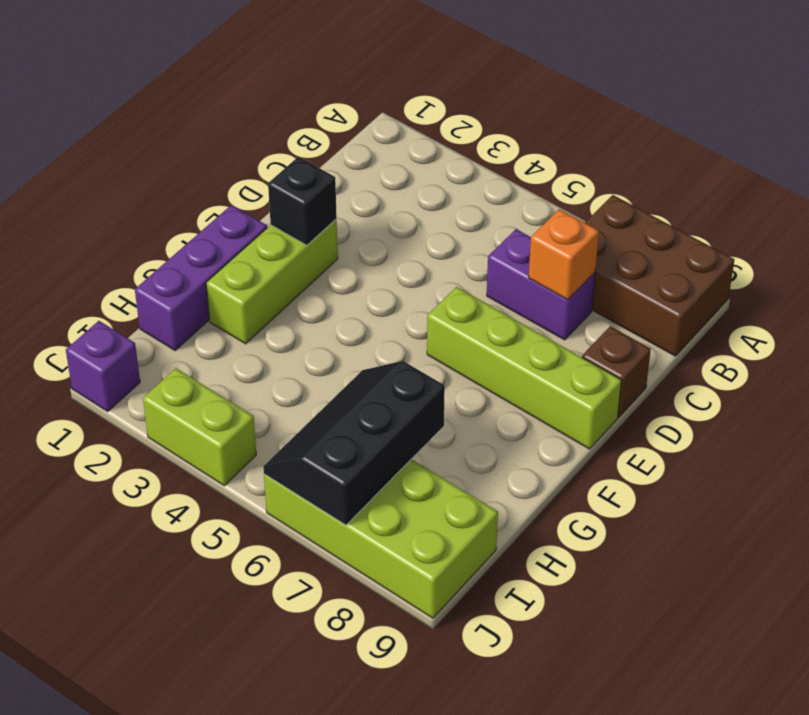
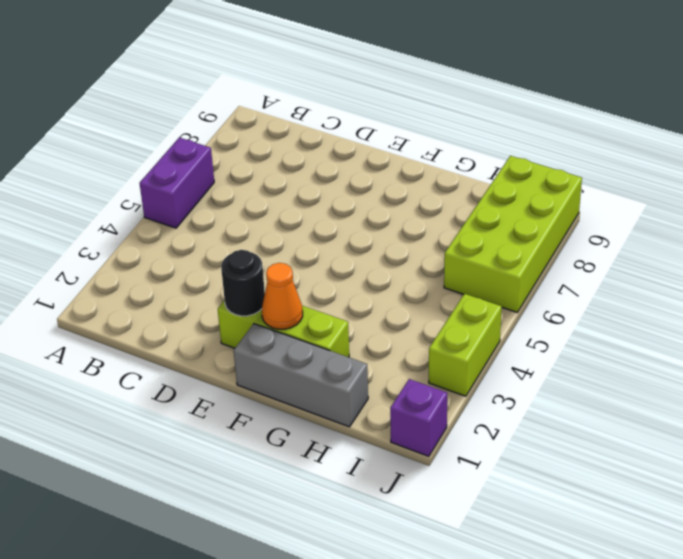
purple 1x2 brick [140,138,214,228] -> purple 1x2 brick moved to [487,229,595,340]
black 1x1 round brick [221,250,265,316] -> black 1x1 brick [268,157,337,245]
grey 1x3 brick [234,324,368,427] -> purple 1x3 brick [135,205,267,350]
orange 1x1 cone [262,263,303,329] -> none
none -> brown 2x3 brick [585,195,734,356]
none -> brown 1x1 brick [582,326,651,417]
none -> lime 1x4 brick [427,287,621,449]

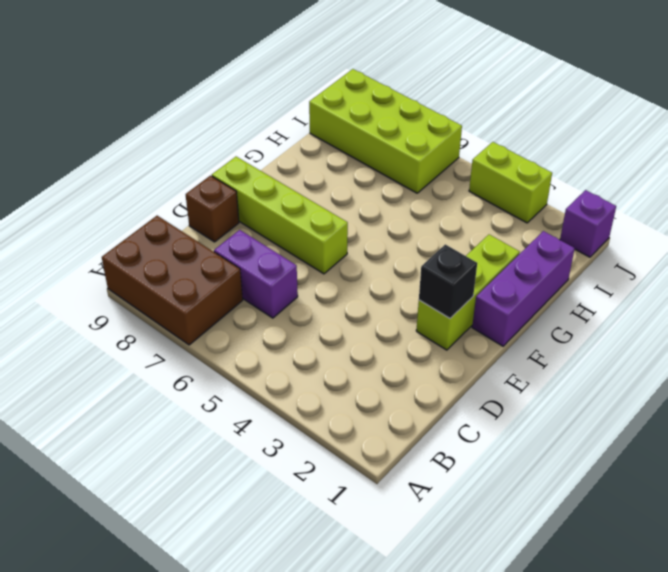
none -> orange 1x1 brick [529,209,599,300]
none -> black 2x3 slope [263,361,445,525]

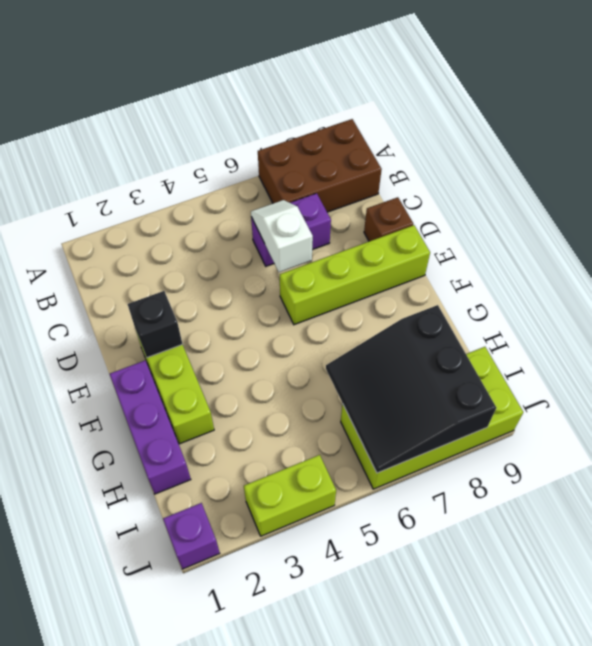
white 1x2 slope [251,200,313,272] -> none
black 3x3 slope [326,305,496,473] -> black 2x3 slope [263,361,445,525]
none -> orange 1x1 brick [529,209,599,300]

